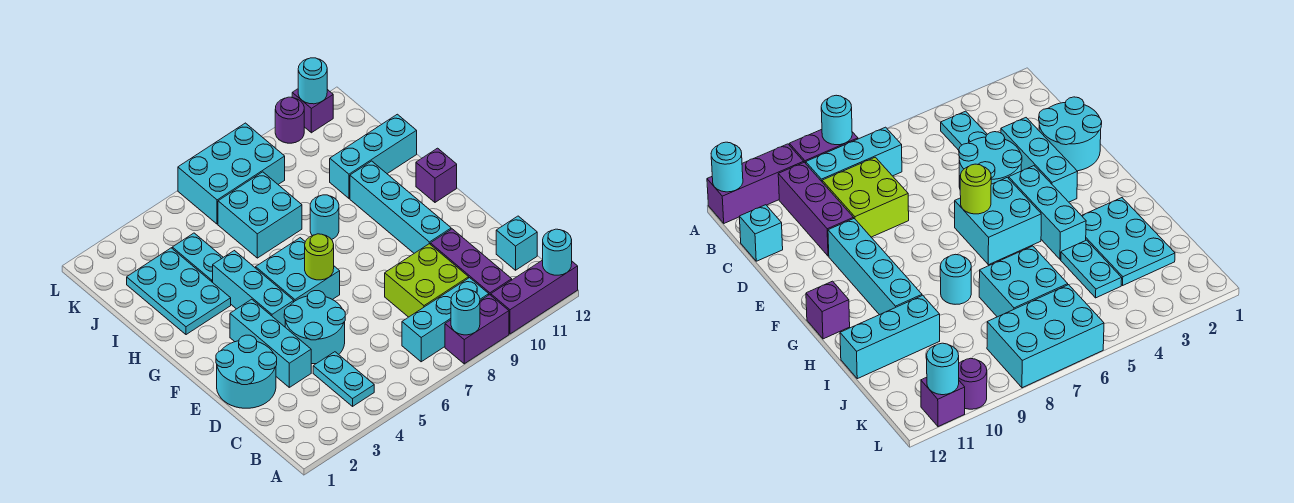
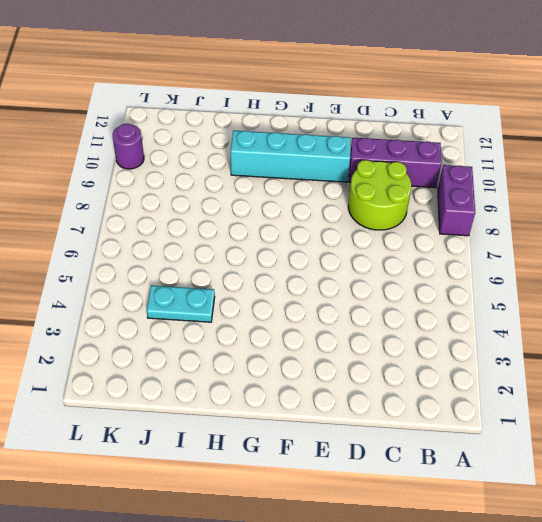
lime 2x2 round brick [348,160,411,230] -> lime 2x2 brick [385,244,469,317]
none -> purple 1x3 brick [491,260,578,334]
none -> cyan 1x2 plate [313,352,374,406]
none -> cyan 1x3 brick [402,278,489,362]

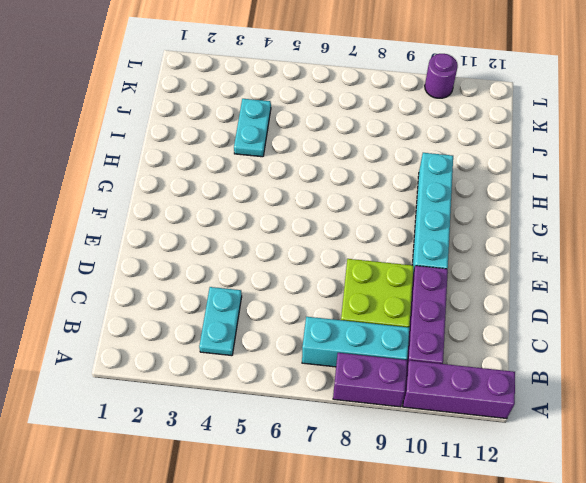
none -> cyan 1x1 brick [496,216,537,270]
none -> cyan 2x2 round brick [216,335,277,408]
none -> cyan 1x3 brick [230,299,311,387]

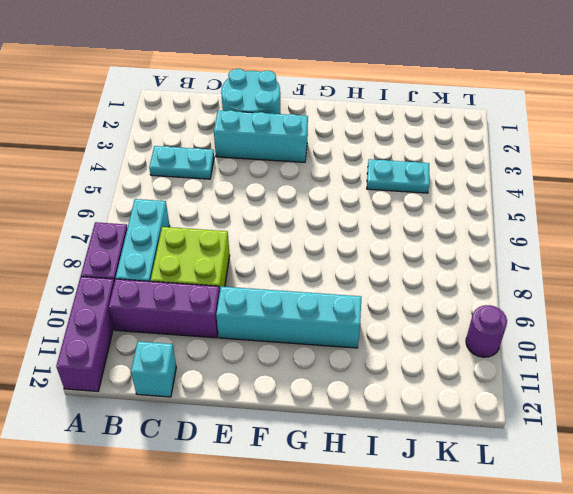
none -> cyan 2x2 round brick [284,291,345,364]
none -> cyan 1x3 brick [213,251,294,327]
none -> cyan 2x2 brick [256,238,340,301]

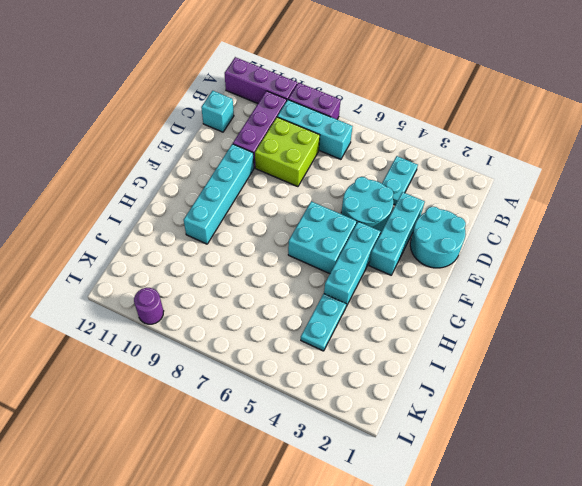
none -> purple 1x1 brick [416,148,457,202]
none -> cyan 2x3 plate [127,248,231,335]
none -> cyan 1x1 round brick [310,195,339,240]

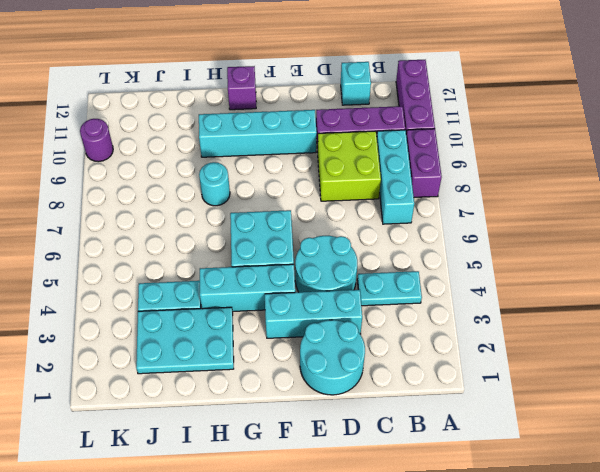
none -> cyan 2x2 brick [218,172,302,258]
none -> cyan 1x3 brick [330,114,417,198]
none -> cyan 2x3 brick [178,123,285,224]

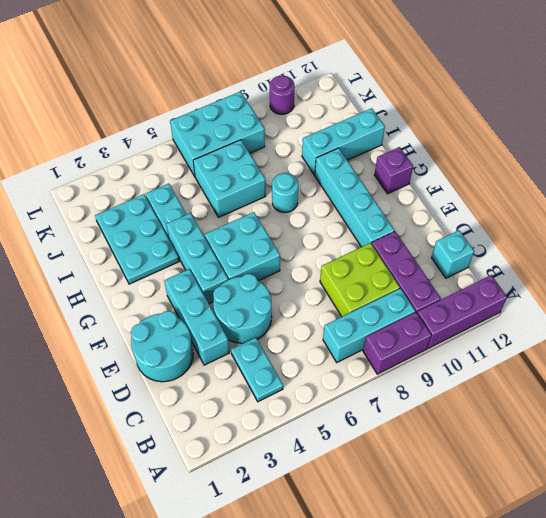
none -> purple 1x1 brick [292,89,333,133]
none -> cyan 1x1 round brick [451,289,480,335]
none -> cyan 1x1 round brick [543,229,572,275]

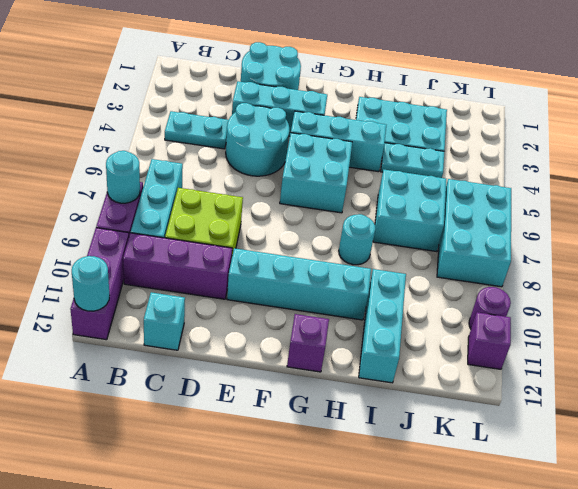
none -> lime 1x1 round brick [305,234,334,280]
none -> cyan 1x1 round brick [298,58,327,104]

